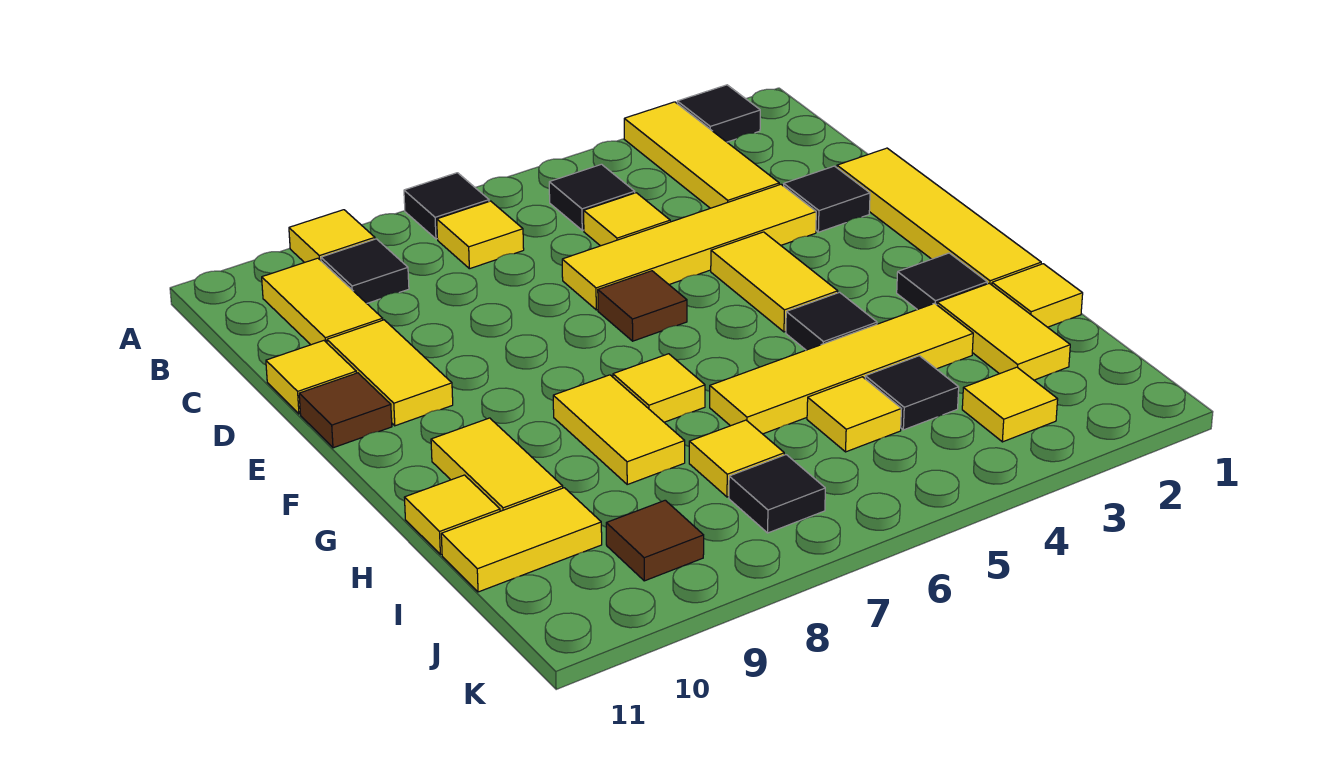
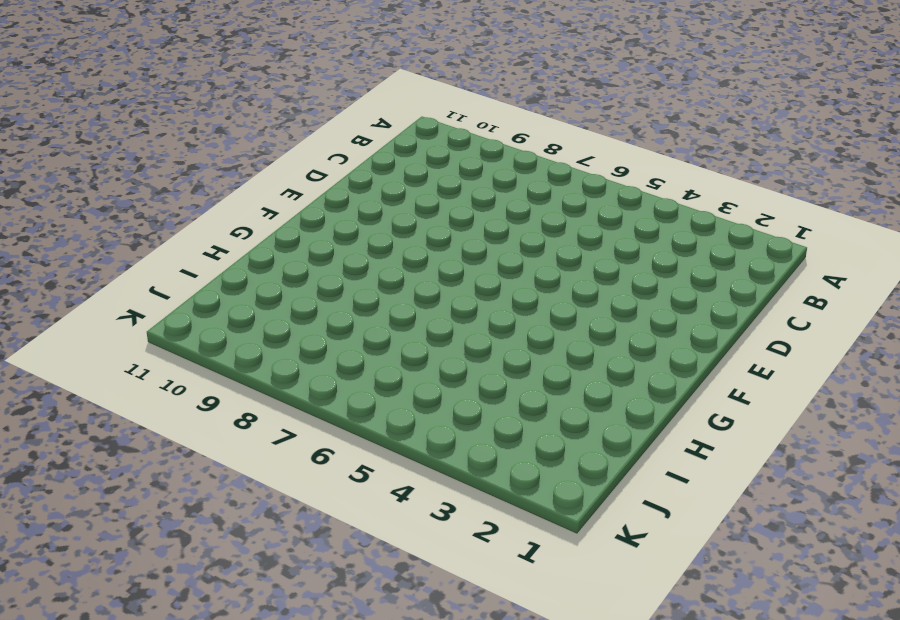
none -> black 1x1 tile [677,85,760,142]
none -> yellow 1x3 tile [624,102,779,208]
none -> black 1x1 tile [404,173,489,239]
none -> yellow 1x1 tile [289,210,375,263]

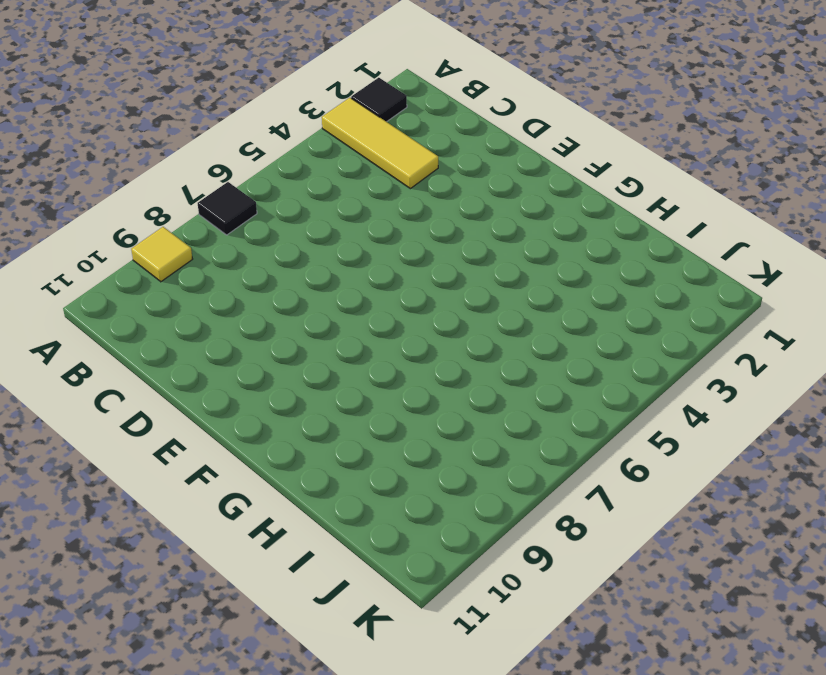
none -> black 1x1 tile [549,164,635,230]
none -> yellow 1x1 tile [437,201,524,269]
none -> black 1x1 tile [321,239,409,303]
none -> yellow 1x2 tile [262,258,383,345]

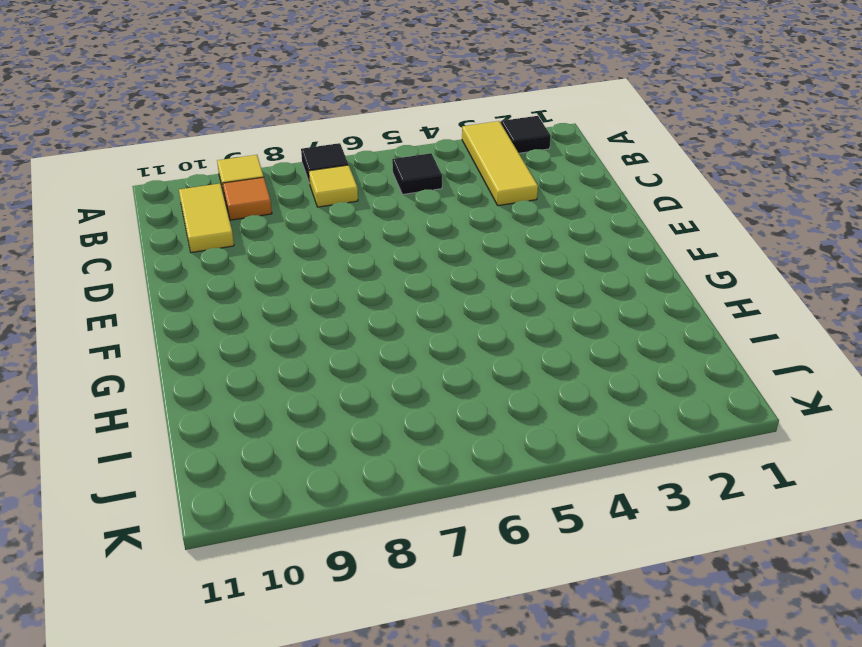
orange 1x1 tile [223,177,272,220] -> black 1x1 tile [321,239,409,303]
none -> yellow 1x1 tile [584,193,670,246]
none -> yellow 1x4 tile [837,148,1041,285]
none -> black 1x1 tile [784,166,870,232]
none -> yellow 1x4 tile [562,184,816,310]

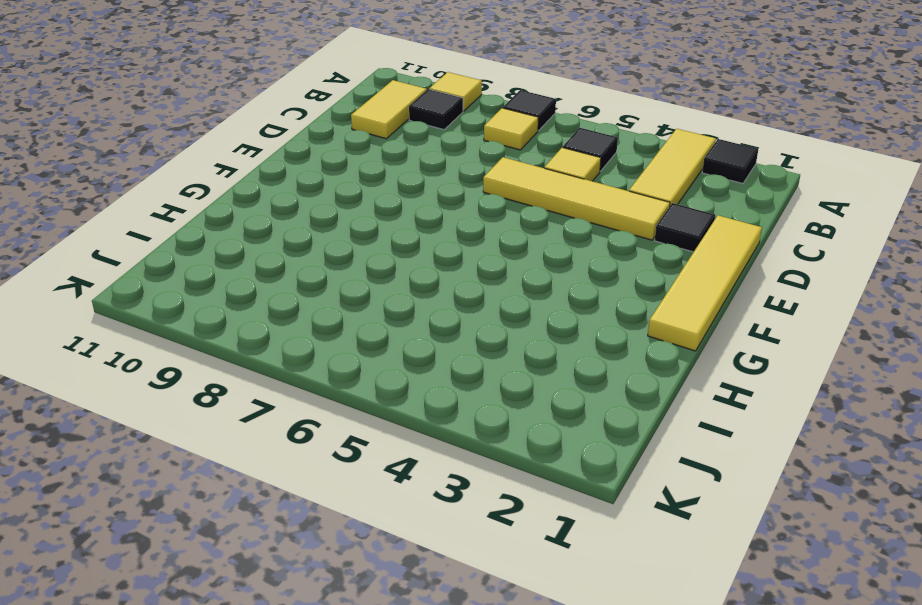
none -> yellow 1x2 tile [327,320,453,426]
none -> yellow 1x1 tile [266,341,356,414]
none -> yellow 1x2 tile [711,232,838,332]
none -> brown 1x1 tile [598,271,687,341]

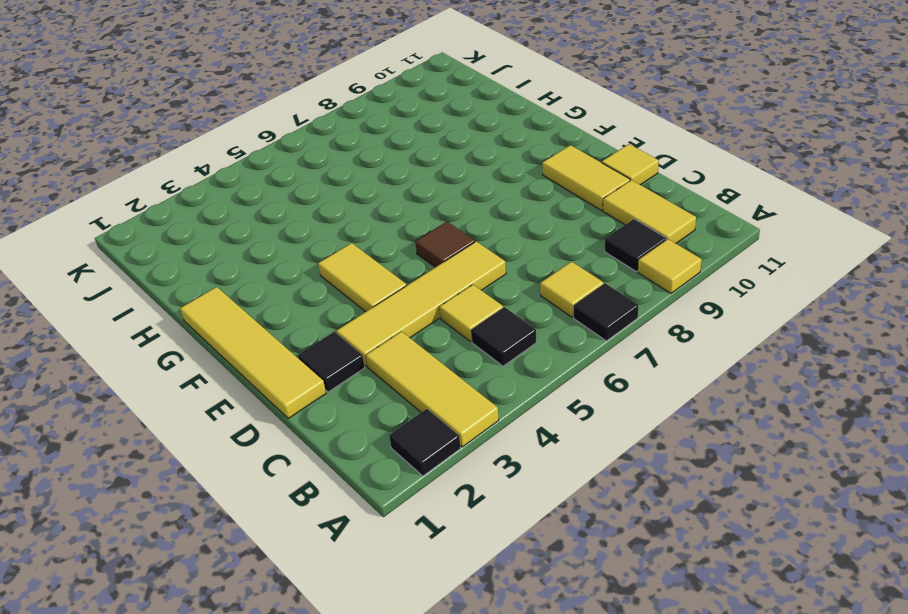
none -> brown 1x1 tile [299,373,392,448]
none -> black 1x1 tile [897,253,987,310]
none -> black 1x1 tile [786,292,877,350]
none -> yellow 1x1 tile [613,354,705,422]

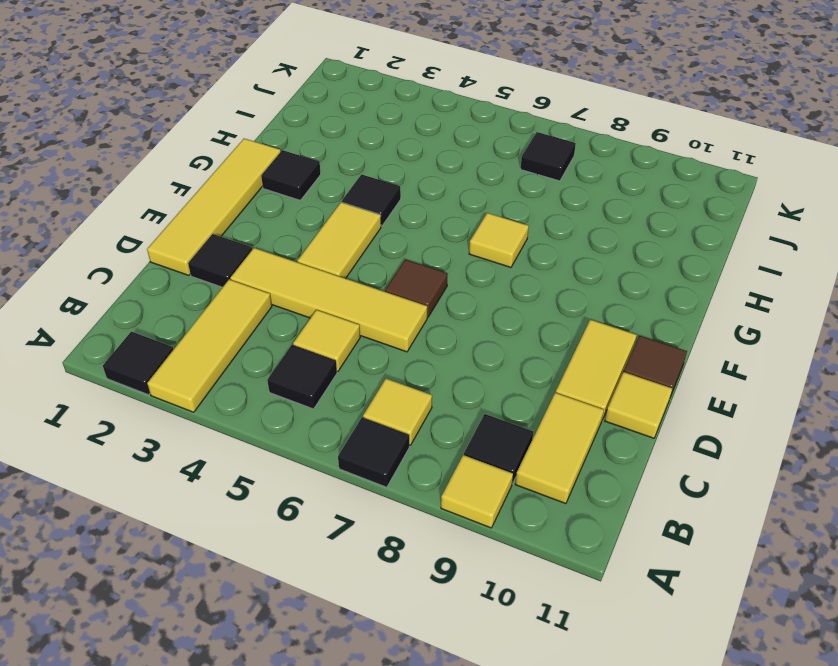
none -> yellow 1x2 tile [553,375,685,484]
none -> yellow 1x2 tile [431,418,563,511]
none -> yellow 1x1 tile [992,264,1083,327]
none -> yellow 1x2 tile [937,283,1070,380]

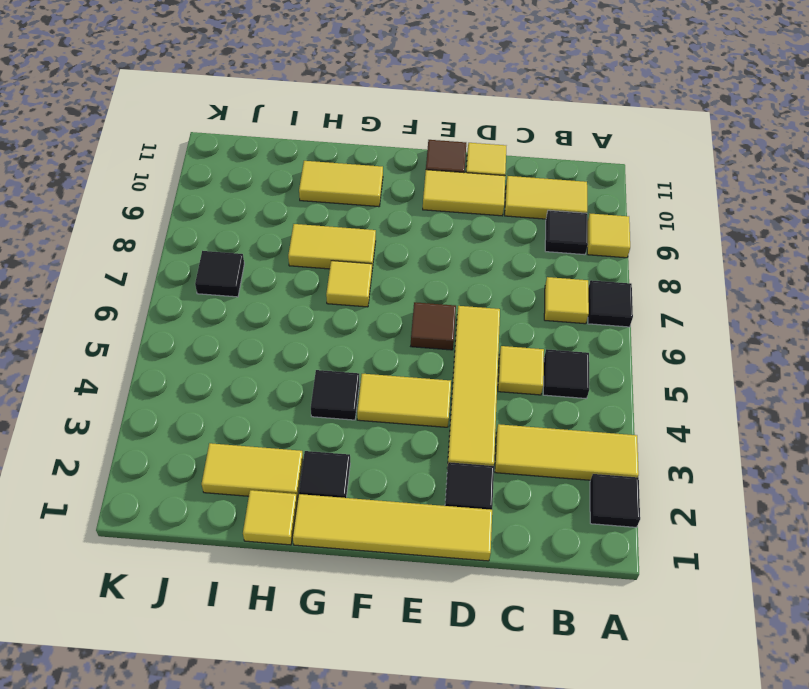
none -> yellow 1x4 tile [710,303,973,434]
none -> yellow 1x1 tile [404,475,500,555]
none -> black 1x1 tile [865,356,959,430]
none -> yellow 1x1 tile [807,377,901,452]

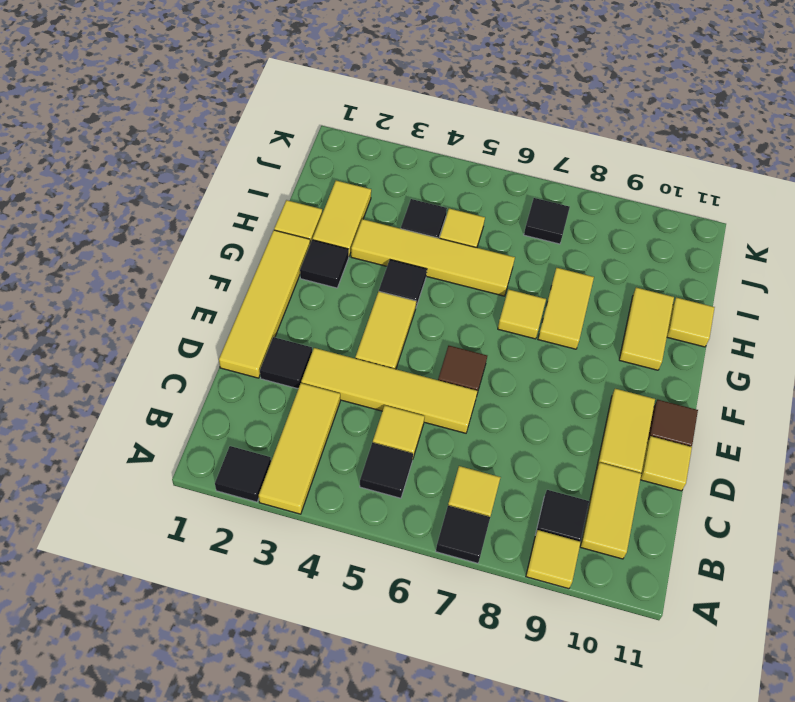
none -> yellow 1x1 tile [689,420,784,497]
none -> yellow 1x2 tile [441,488,602,592]
none -> yellow 1x1 tile [962,367,1058,442]
none -> brown 1x1 tile [606,500,704,581]

